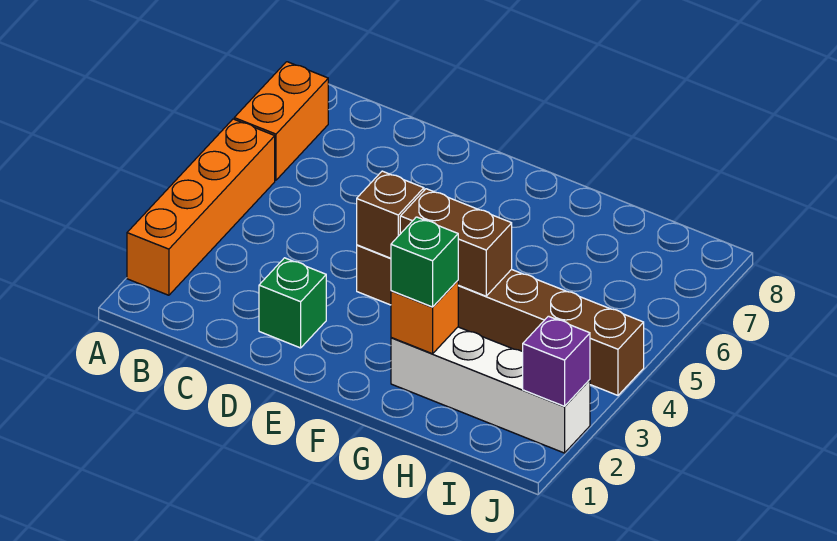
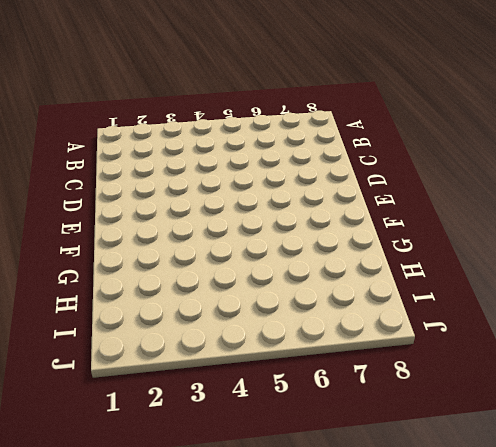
none -> orange 1x4 brick [127,119,275,295]
none -> orange 1x2 brick [234,62,328,180]

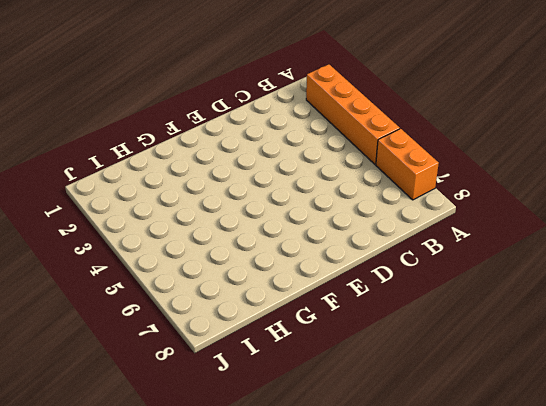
none -> green 1x1 brick [259,258,326,348]
none -> brown 1x6 brick [357,245,644,395]

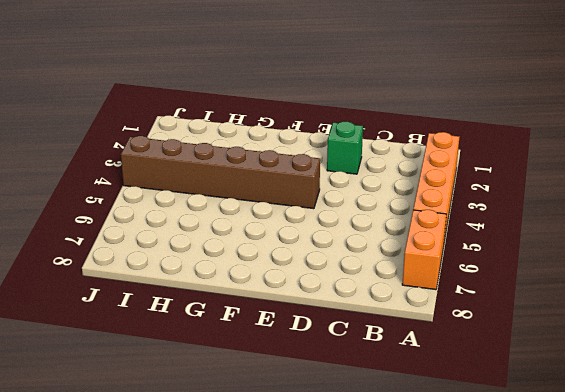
none -> white 1x4 brick [391,327,590,453]
none -> brown 1x1 brick [357,171,424,258]

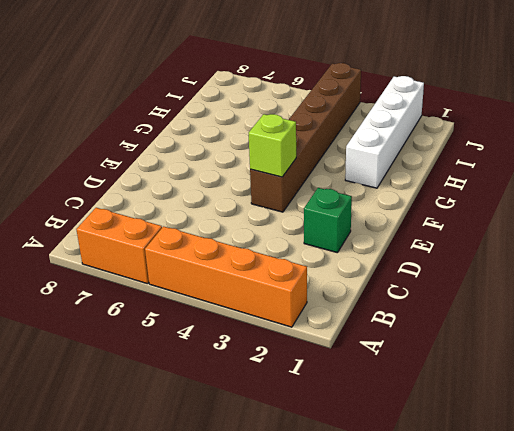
lime 1x1 brick [249,114,296,177] -> brown 1x1 brick [357,171,424,258]
none -> brown 1x2 brick [400,189,512,296]
none -> orange 1x1 brick [391,281,458,354]

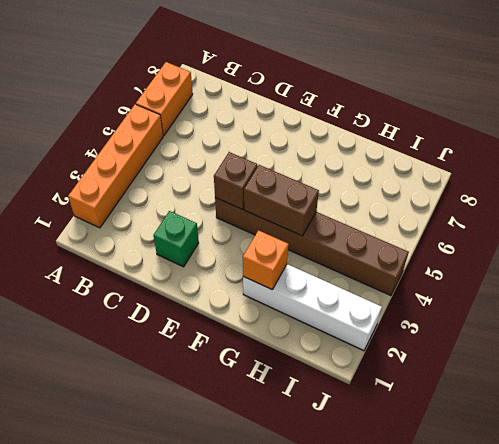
none -> purple 1x1 brick [523,316,590,406]
none -> green 1x1 brick [391,217,458,307]

